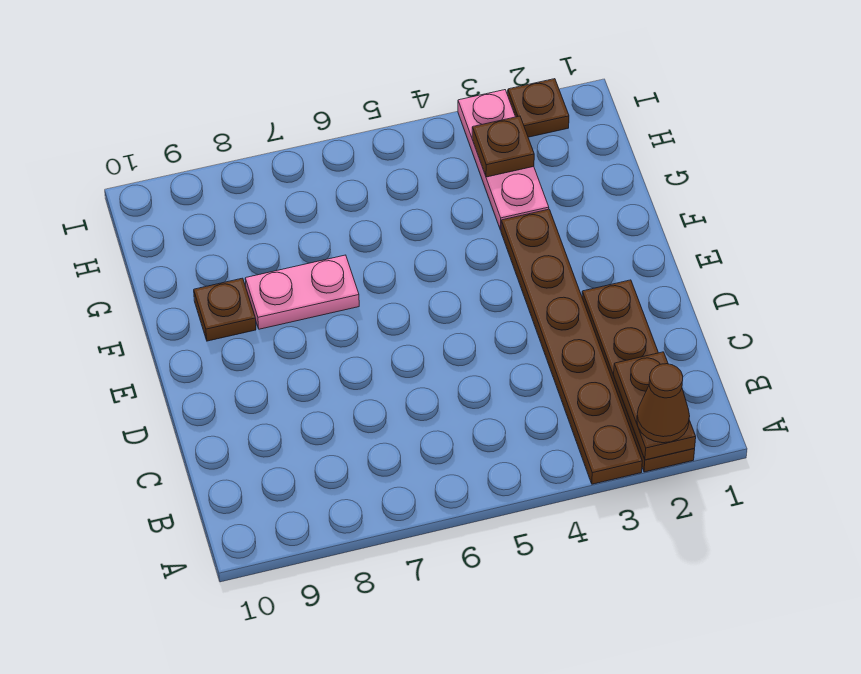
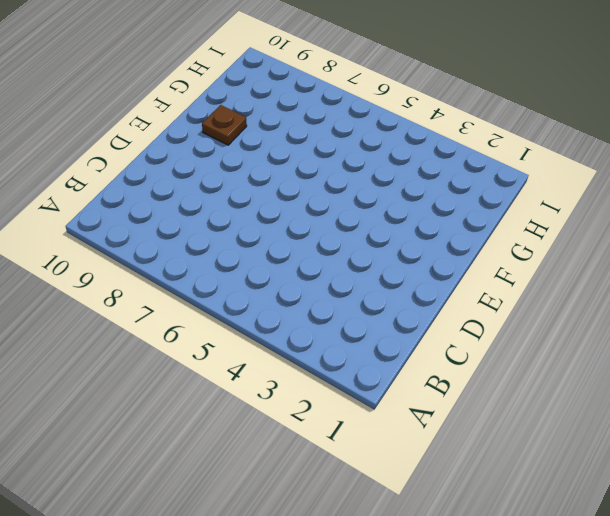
none -> brown 1x4 plate [582,280,695,472]
none -> brown 1x6 plate [501,209,642,484]

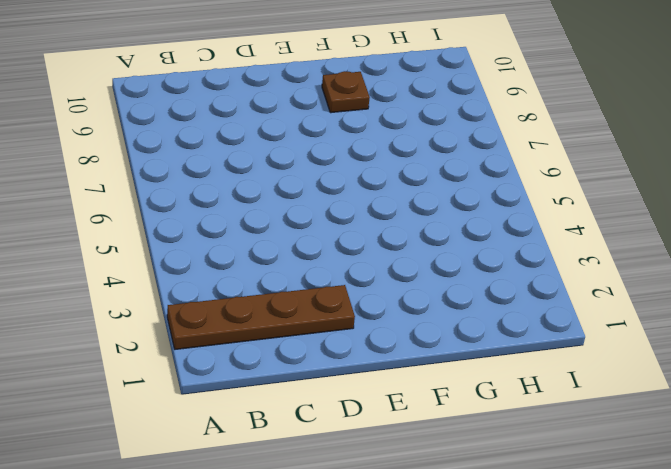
none -> brown 1x6 plate [501,209,642,484]
none -> pink 1x2 plate [245,255,359,329]

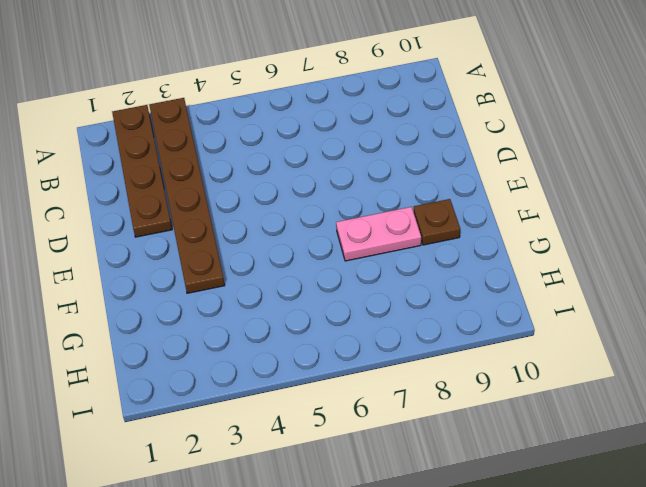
none -> pink 1x3 plate [458,90,549,230]
none -> brown 1x1 plate [508,79,569,137]

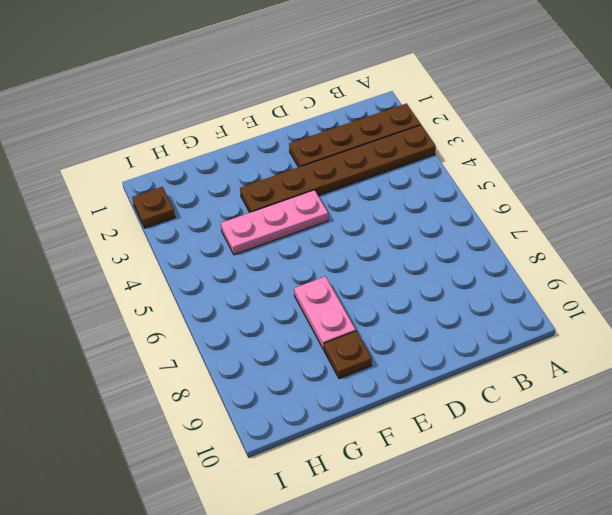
pink 1x3 plate [221,190,328,255] -> pink 1x3 plate moved to [458,90,549,230]
none -> brown 1x2 plate [614,352,696,460]
none -> brown 1x1 plate [472,116,534,177]

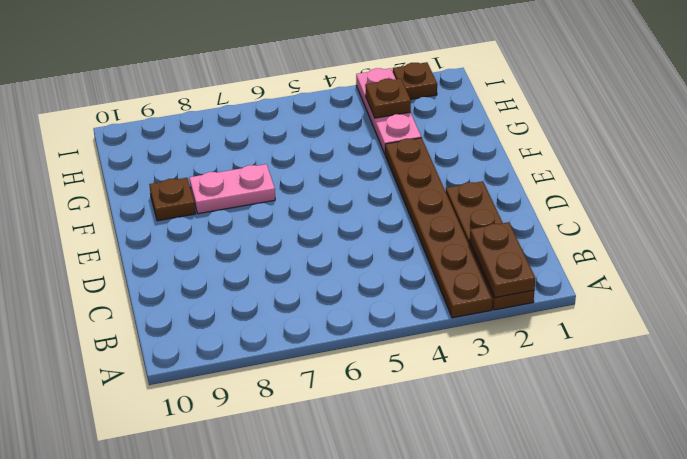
none -> brown 1x1 cone [637,364,690,443]

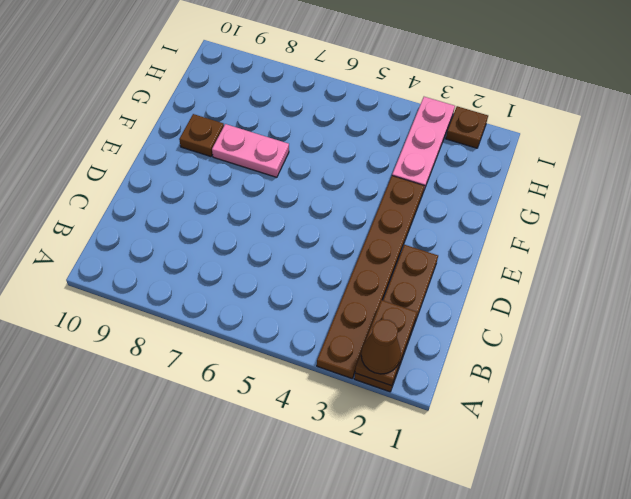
none -> brown 1x1 plate [472,116,534,177]

